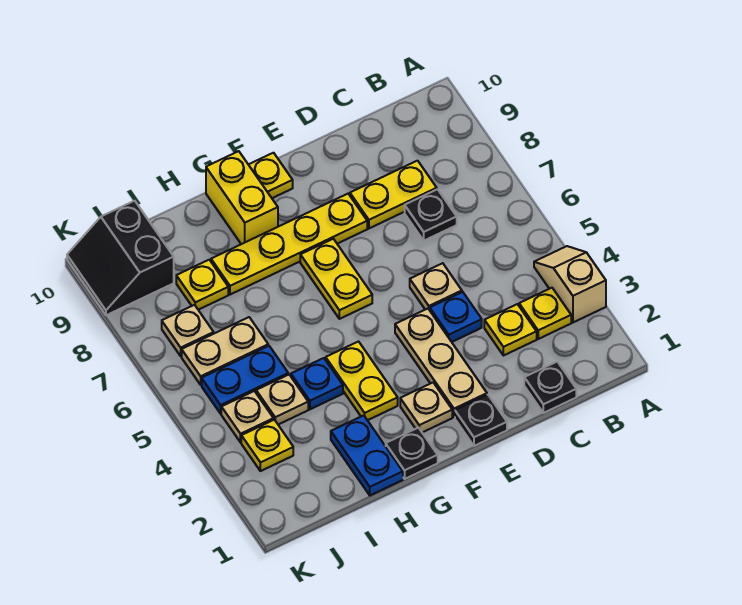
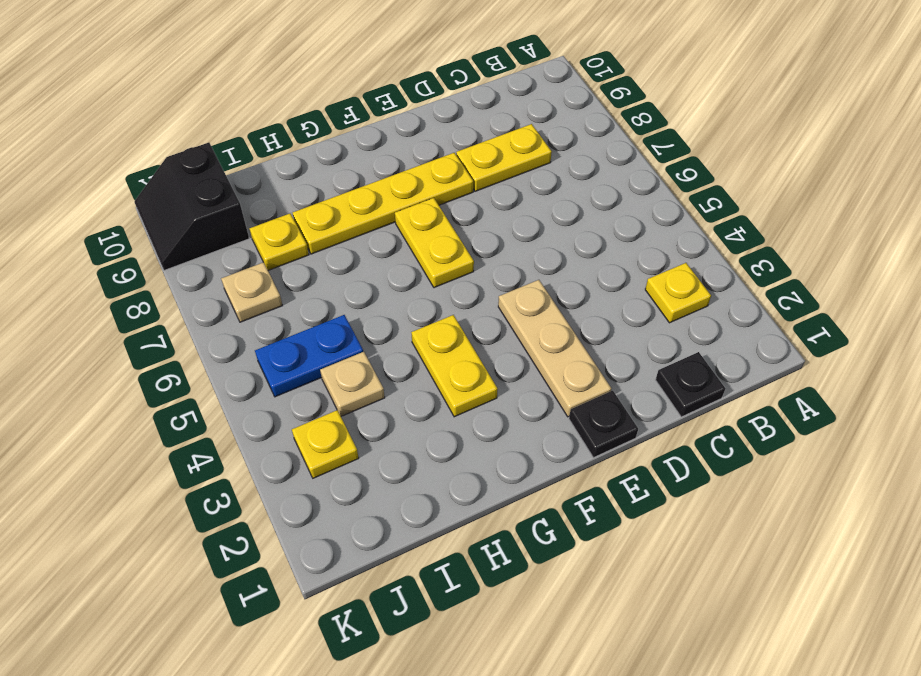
none -> tan 1x2 slope [534,246,606,322]
none -> yellow 1x1 plate [484,304,537,356]
none -> black 1x1 plate [405,189,457,240]

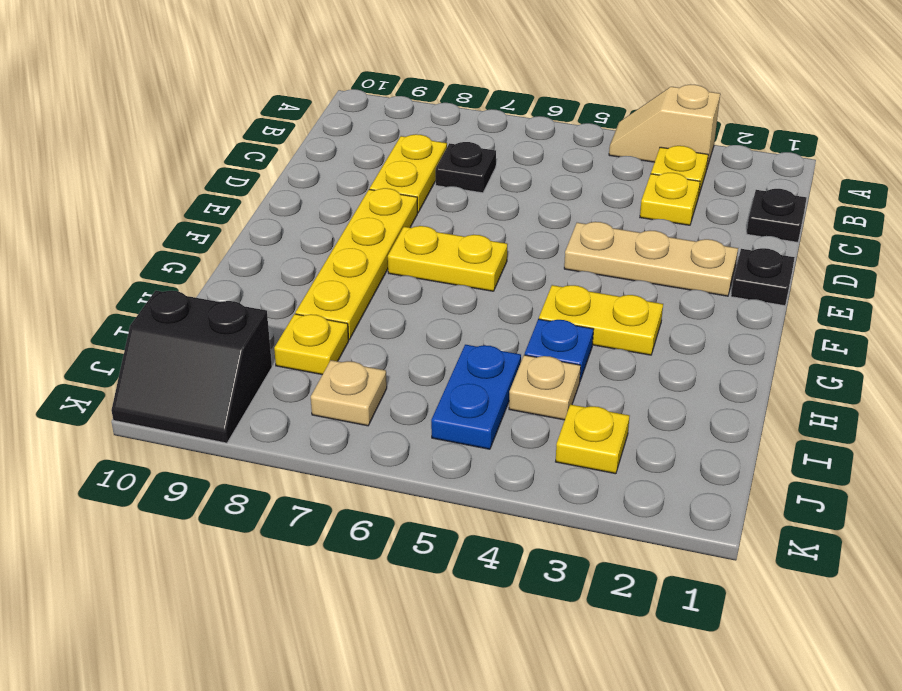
none -> blue 1x1 plate [430,292,482,342]
none -> tan 1x1 plate [410,263,462,310]
none -> tan 1x1 plate [400,383,452,432]

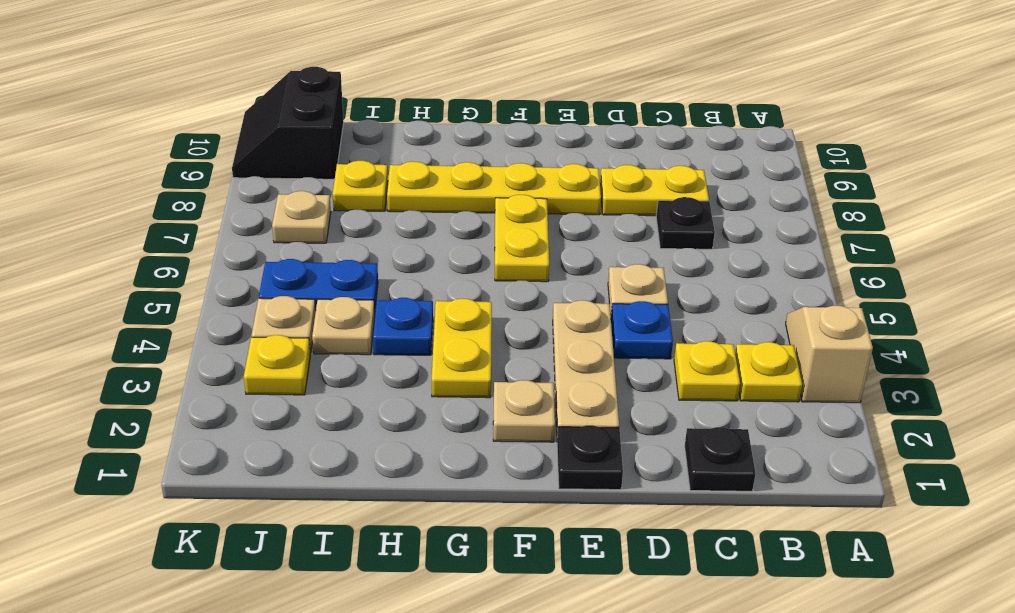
none -> yellow 1x1 plate [248,153,293,198]
none -> black 1x1 plate [386,428,438,479]
none -> yellow 1x2 brick [206,151,278,244]

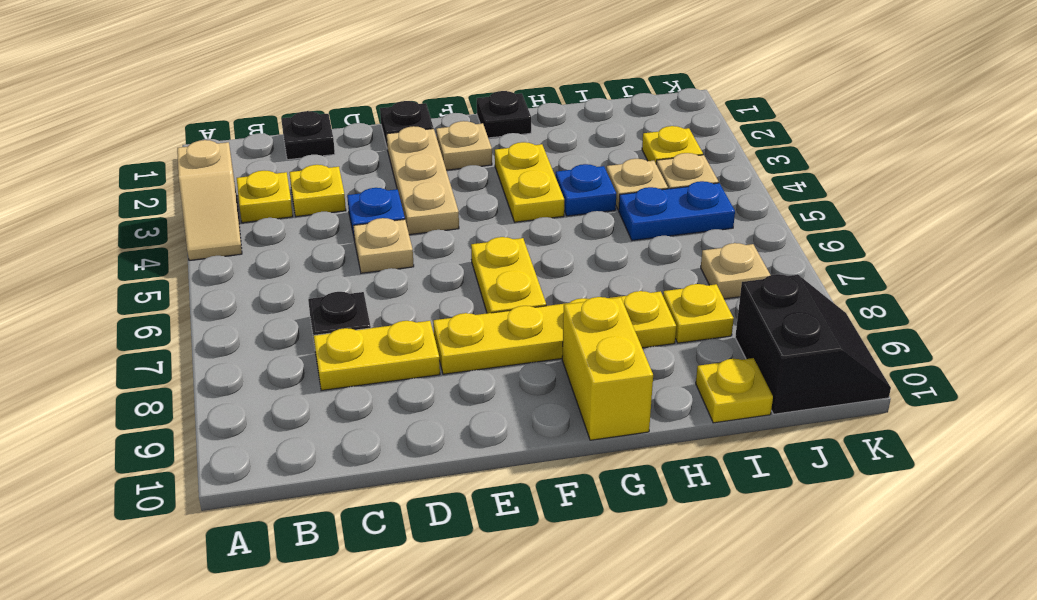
yellow 1x1 plate [696,358,773,423] -> yellow 1x1 plate moved to [248,153,293,198]
none -> blue 1x2 plate [331,415,403,495]
none -> tan 1x2 plate [182,317,268,385]

